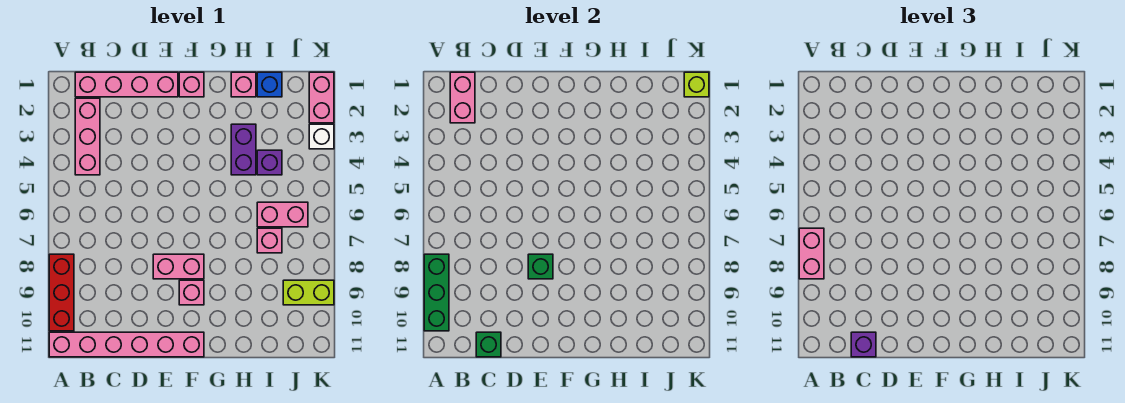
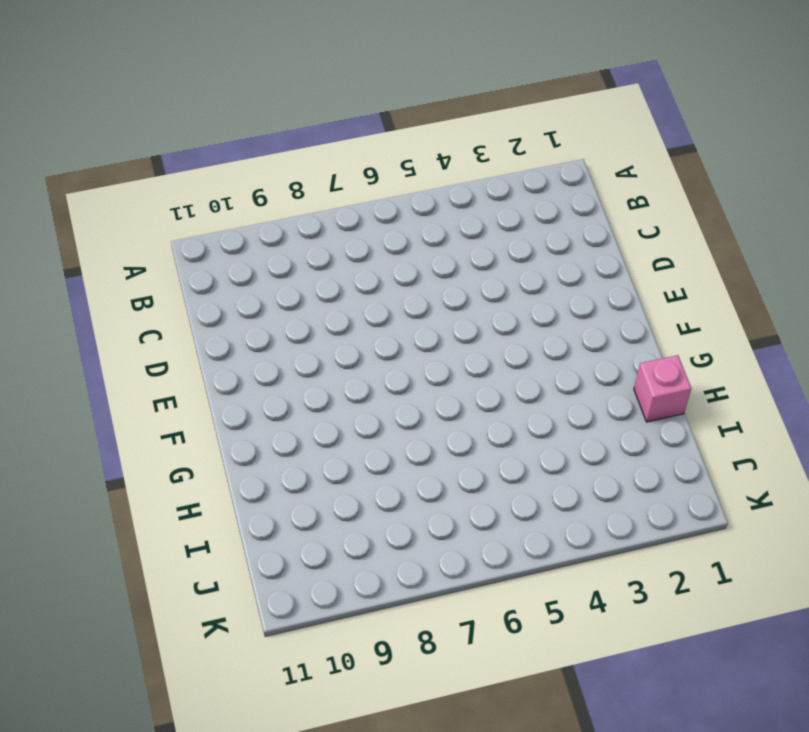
none -> red 1x3 brick [49,254,74,331]
none -> pink 1x6 brick [49,332,204,357]
none -> pink 1x4 brick [75,72,178,97]

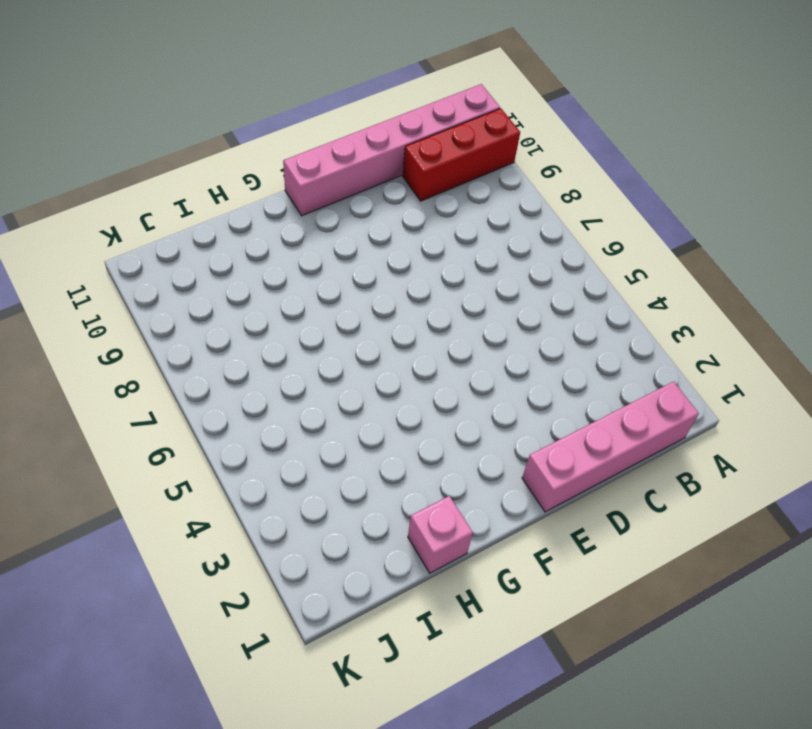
red 1x3 brick [403,109,520,201] -> red 1x3 brick turned to [49,254,74,331]
none -> pink 1x3 brick [75,98,100,175]
none -> pink 1x2 brick [153,254,204,279]
none -> pink 1x1 brick [179,72,204,97]

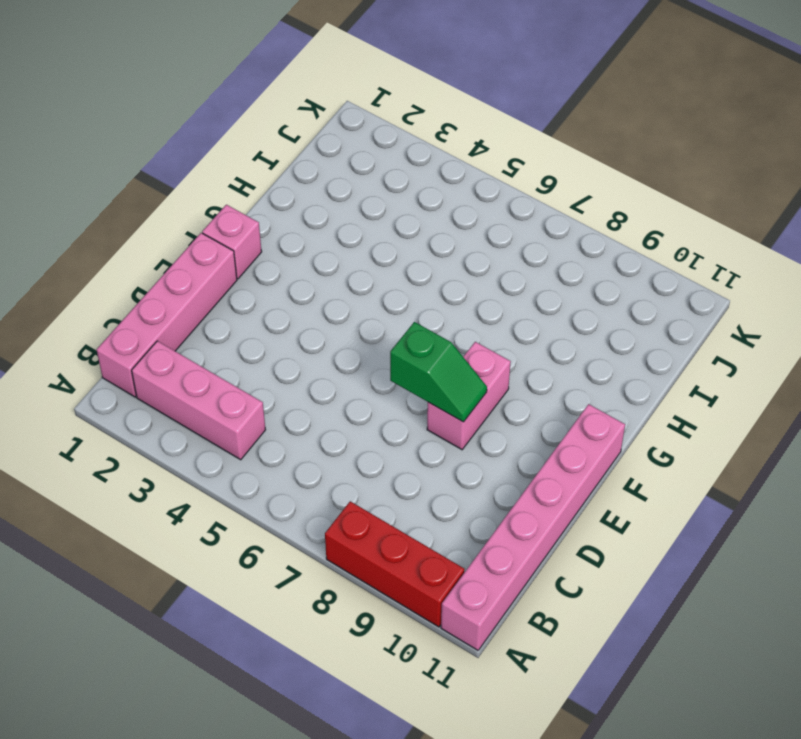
green 1x2 slope [390,322,487,422] -> green 1x1 brick [528,254,553,279]
none -> pink 1x1 brick [179,280,204,305]
none -> pink 1x1 brick [231,72,256,97]
none -> purple 1x2 brick [231,124,256,175]

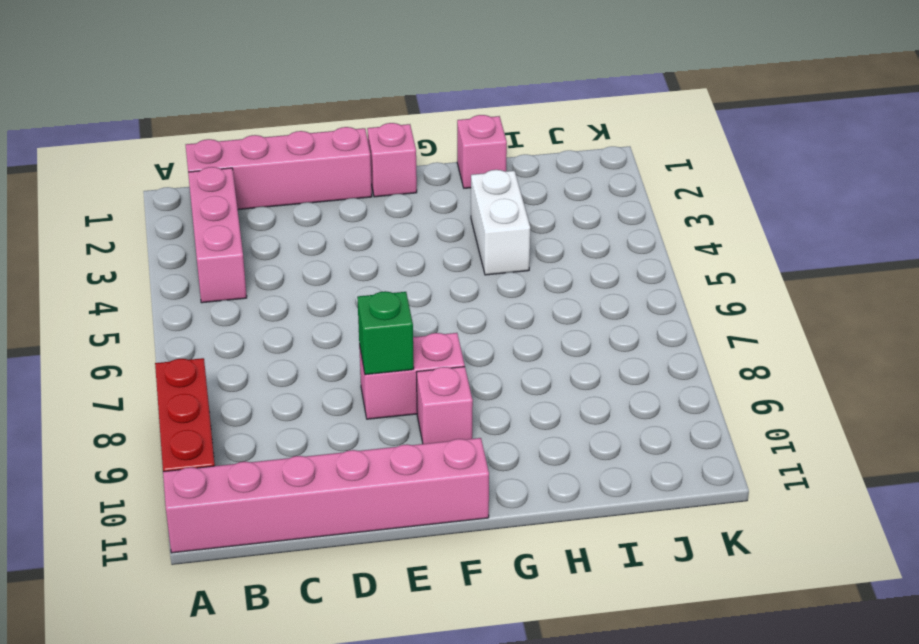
white 1x2 brick [471,170,530,275] -> purple 1x2 brick [231,124,256,175]
none -> blue 1x1 brick [257,72,282,97]
none -> purple 1x1 brick [257,150,282,175]
none -> pink 1x2 brick [257,202,308,227]

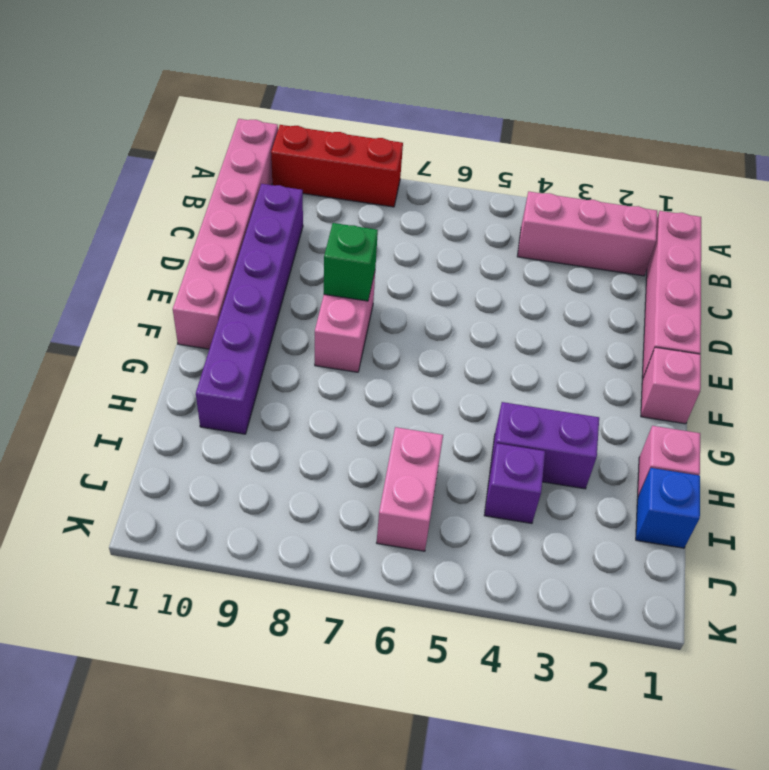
purple 1x6 brick [196,184,303,434] -> none
none -> pink 1x1 brick [179,280,204,305]
none -> pink 1x1 brick [257,228,282,253]
none -> lime 1x2 brick [283,280,334,305]

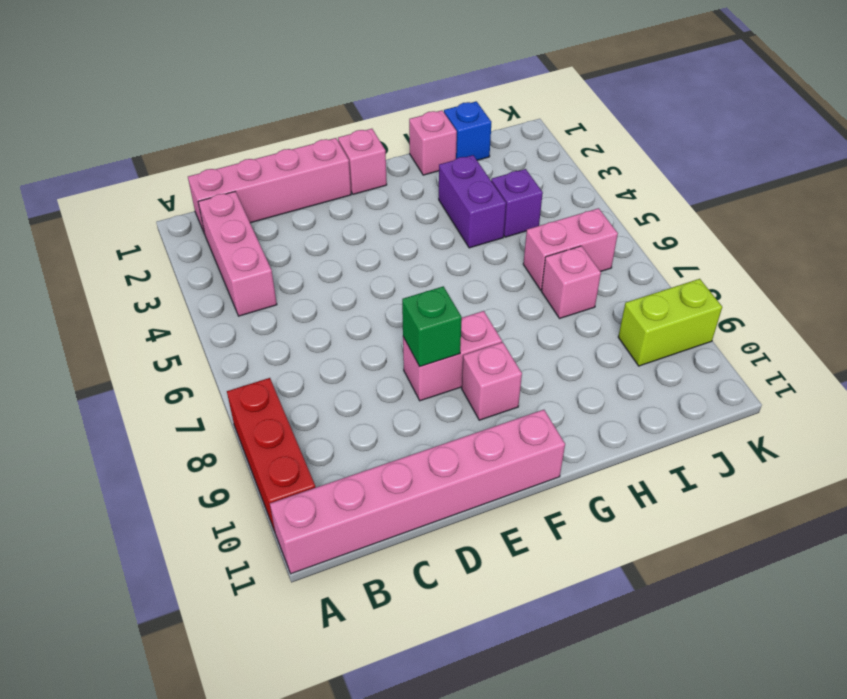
none -> pink 1x2 brick [309,72,334,123]
none -> white 1x1 brick [309,124,334,149]
none -> green 1x3 brick [424,254,449,331]

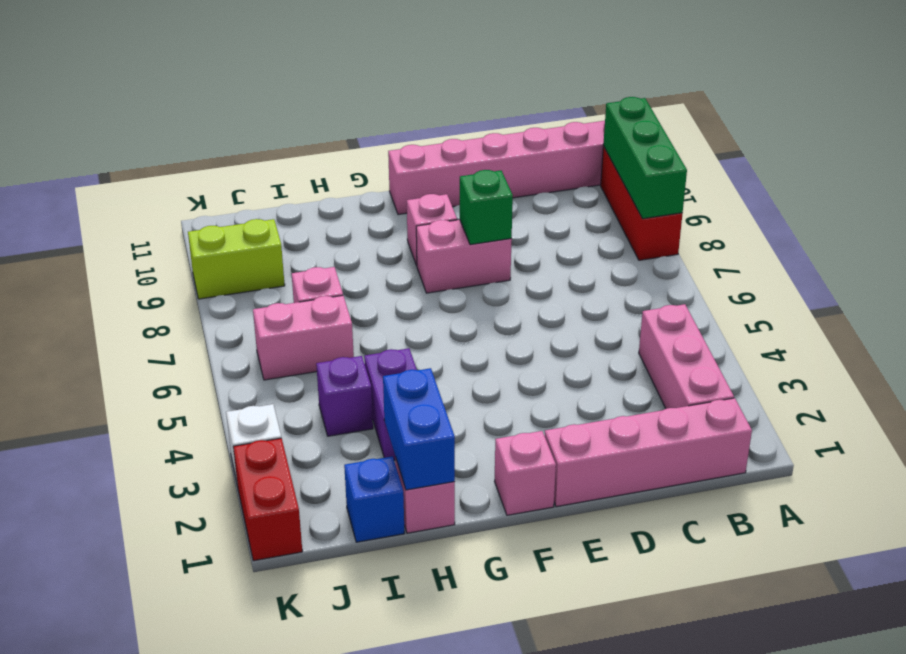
blue 1x2 brick [383,368,455,490] -> none
red 1x2 brick [233,438,302,561] -> pink 1x2 brick [309,72,334,123]
none -> pink 1x2 brick [450,72,475,123]
none -> green 1x1 brick [476,332,501,357]
none -> lime 1x1 brick [684,72,709,97]

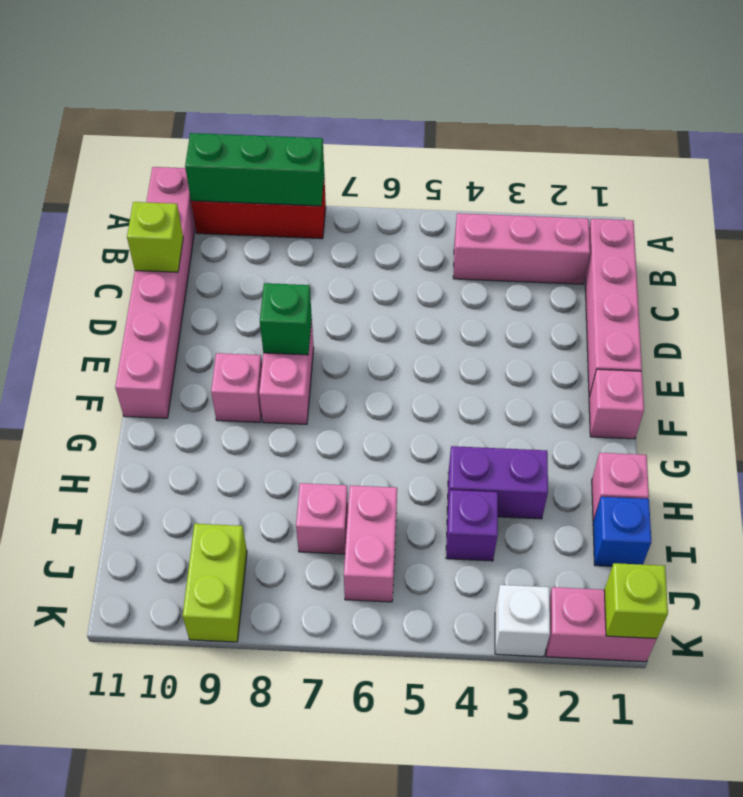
lime 1x1 brick [127,202,183,272] -> green 1x1 brick [476,332,501,357]
none -> pink 1x2 brick [450,72,475,123]
none -> pink 1x2 brick [799,228,824,279]
none -> purple 1x1 brick [851,332,876,357]

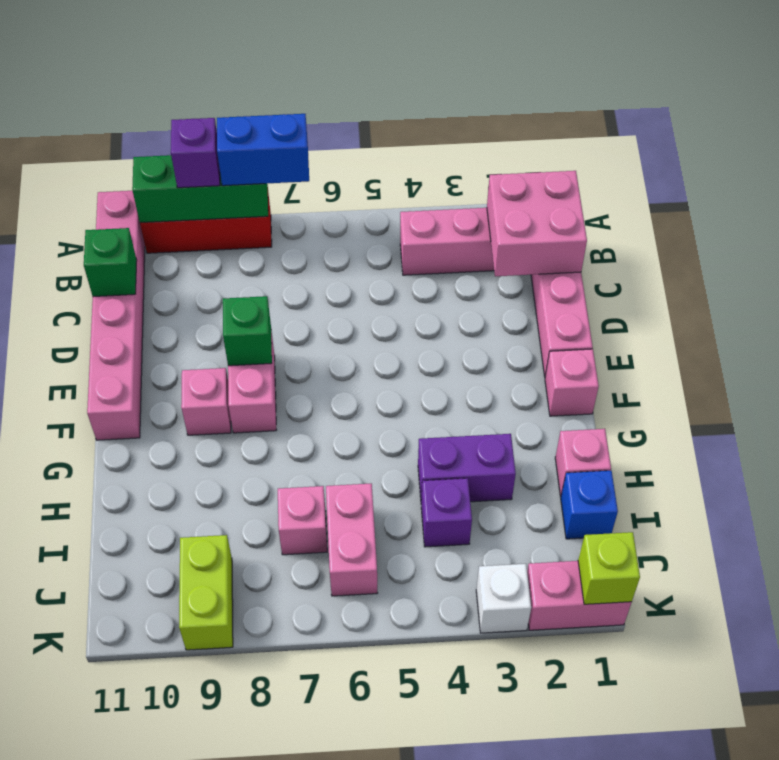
blue 1x2 brick [217,114,309,186] -> pink 1x2 brick [799,228,824,279]
purple 1x1 brick [171,118,220,188] -> purple 1x1 brick moved to [851,332,876,357]
pink 2x2 brick [487,171,587,276] -> pink 1x2 brick [450,72,475,123]

